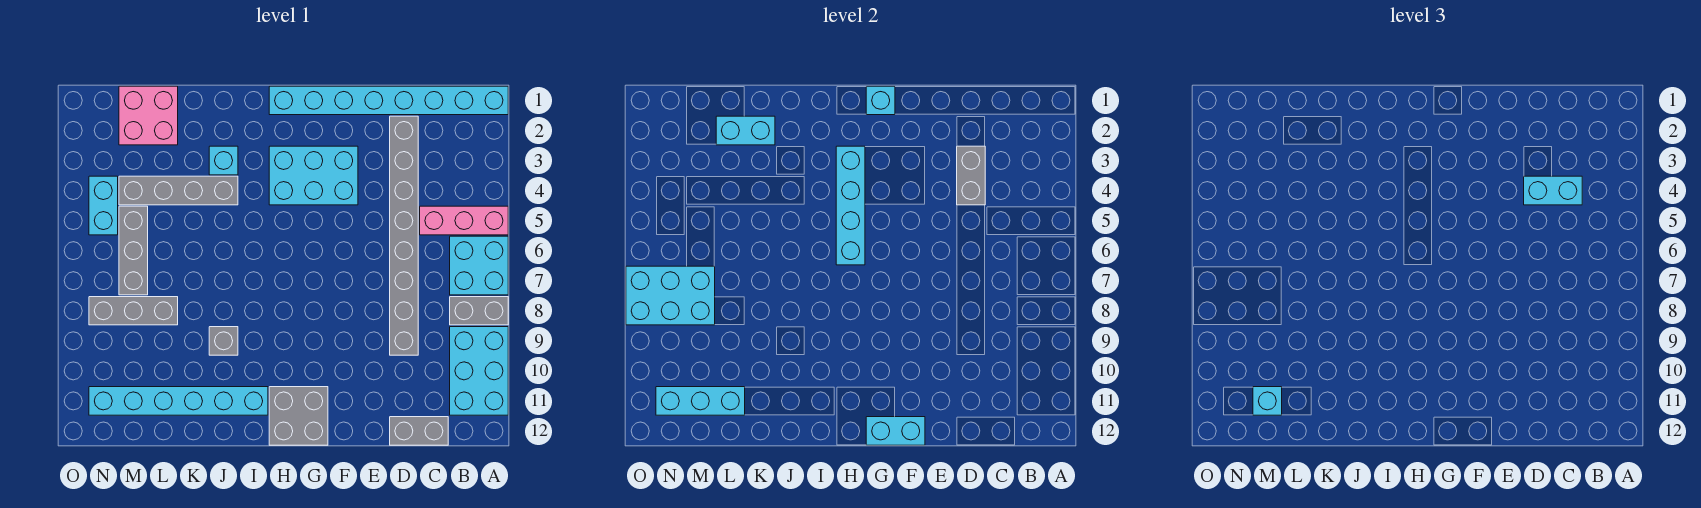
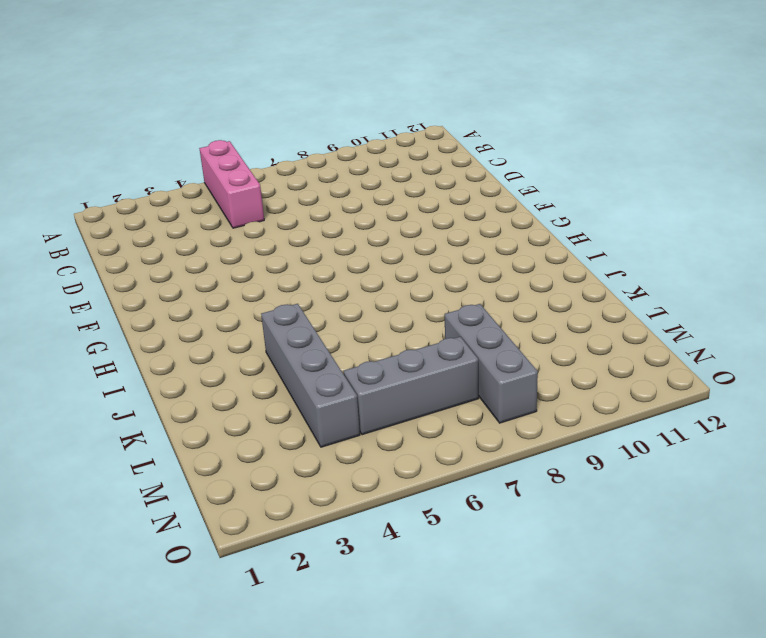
none -> cyan 1x8 brick [269,86,508,115]
none -> cyan 2x2 brick [450,236,508,295]
none -> grey 1x2 brick [450,297,508,325]

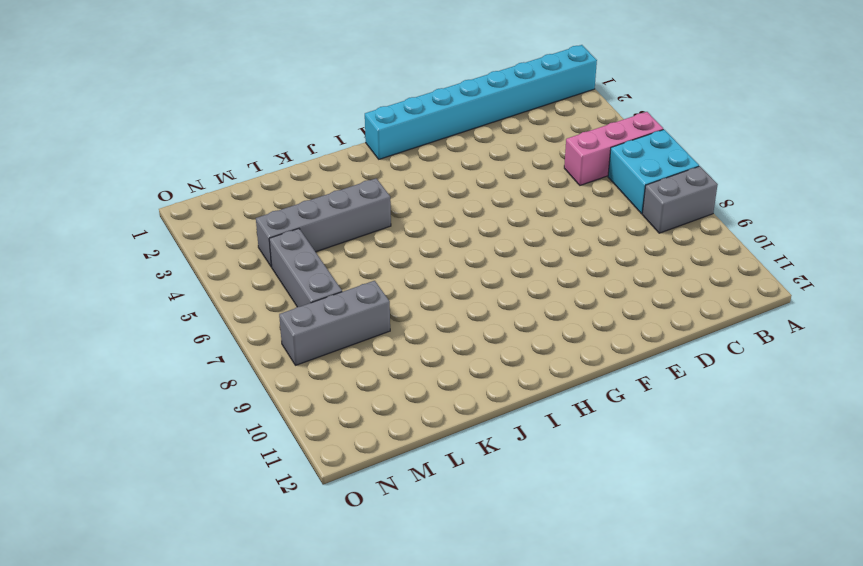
none -> cyan 2x3 brick [450,327,508,415]
none -> grey 1x2 brick [390,417,448,445]
none -> grey 1x8 brick [390,116,418,355]

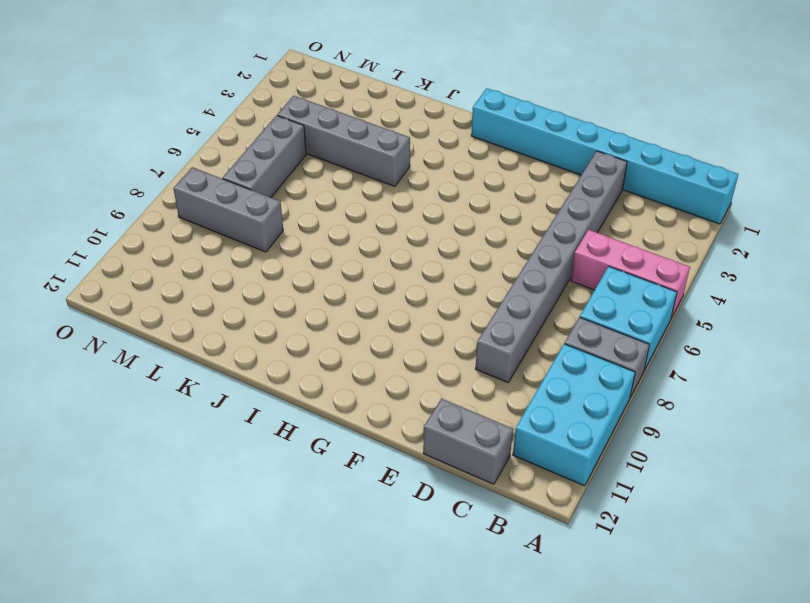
none -> cyan 2x3 brick [269,146,358,205]
none -> grey 2x2 brick [269,387,328,445]
none -> cyan 1x6 brick [89,387,268,415]

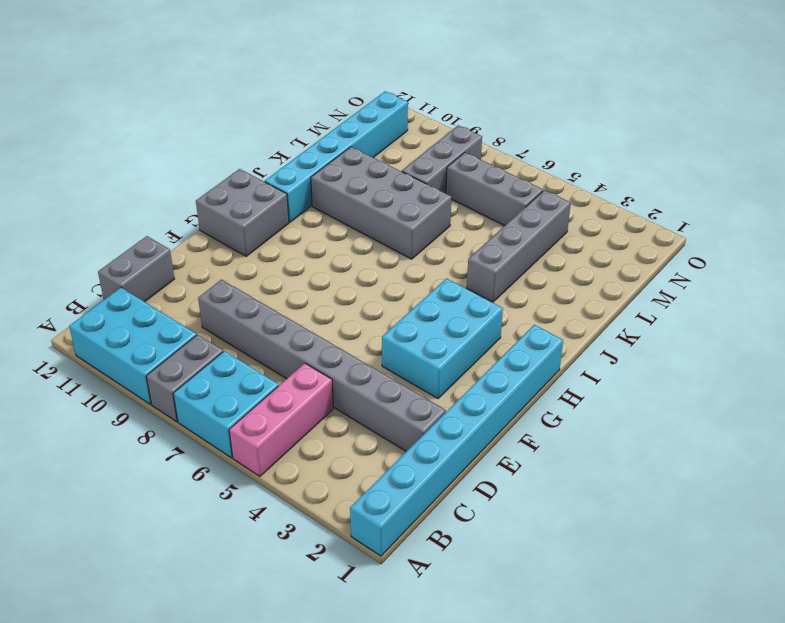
grey 2x4 brick [311,147,451,259] -> grey 1x1 brick [209,327,238,355]
none -> cyan 1x1 brick [209,146,238,175]
none -> pink 2x2 brick [119,86,178,145]
none -> cyan 1x2 brick [89,176,118,235]

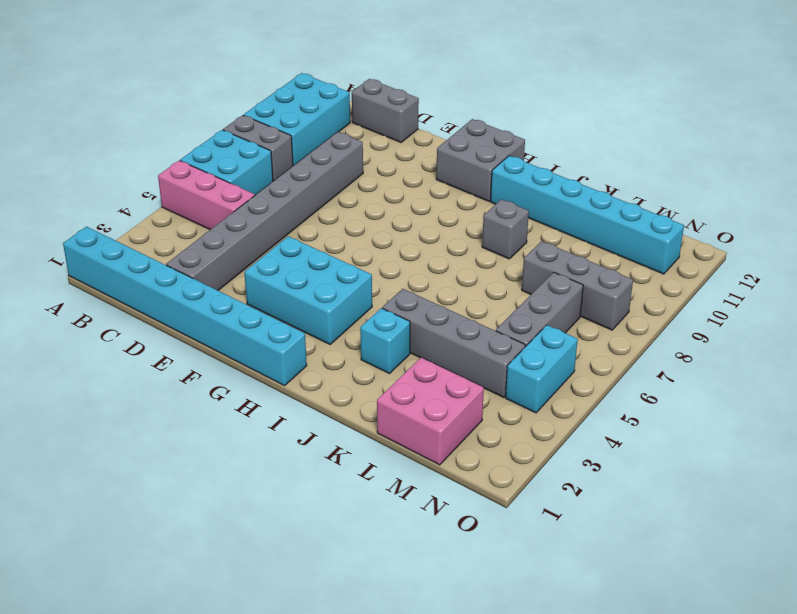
none -> grey 1x2 brick [957,146,985,205]
none -> cyan 1x2 brick [866,417,925,445]
none -> cyan 1x1 brick [866,86,895,115]

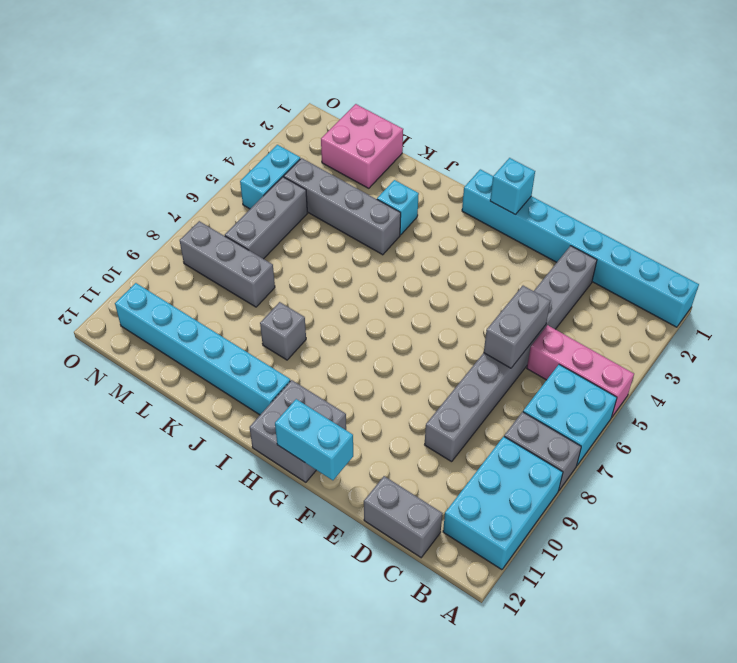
grey 1x2 brick [484,286,550,368] -> grey 1x2 brick moved to [957,146,985,205]
none -> cyan 2x3 brick [269,146,358,205]
none -> cyan 1x4 brick [836,146,865,265]
none -> cyan 1x2 brick [716,116,775,145]

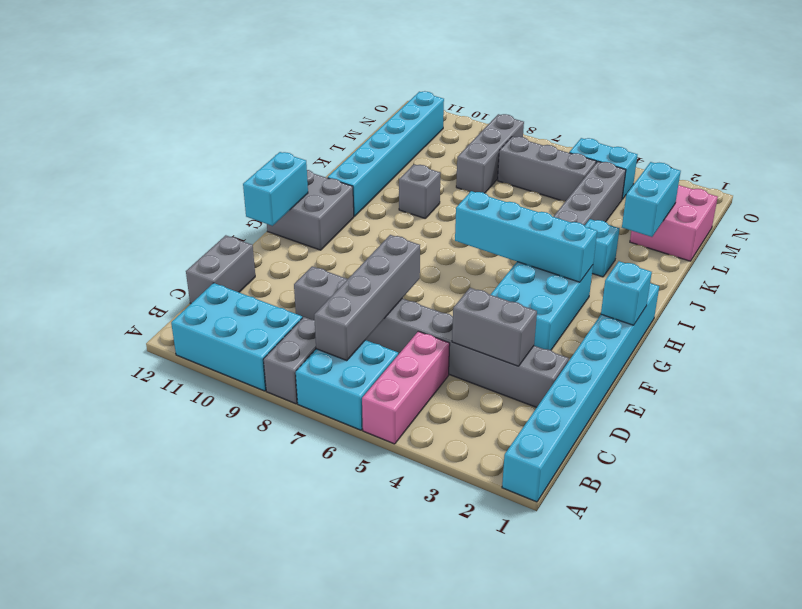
grey 1x4 brick [314,235,420,361] -> none
none -> cyan 1x3 brick [656,387,745,415]
none -> cyan 2x3 brick [626,266,715,325]
none -> cyan 1x2 brick [1524,176,1582,205]

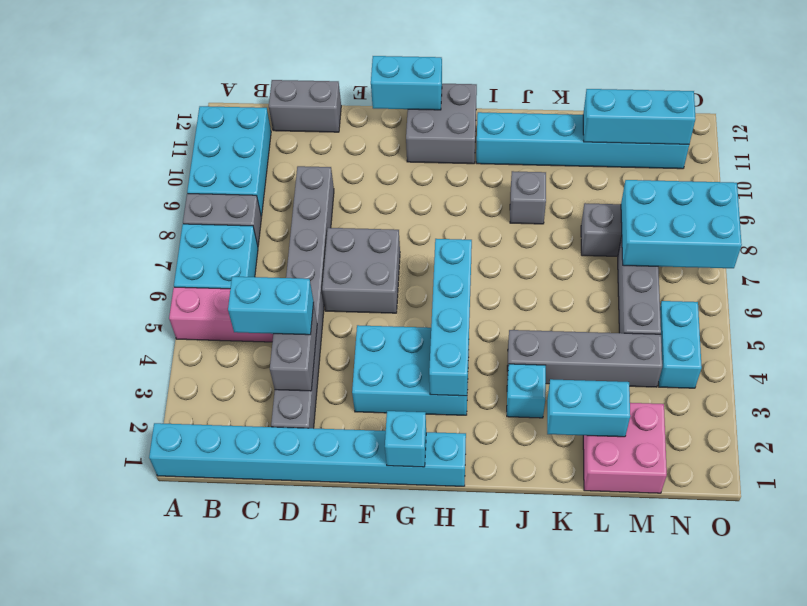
grey 2x2 brick [322,228,400,313] -> none
none -> cyan 1x1 brick [1253,387,1282,415]

